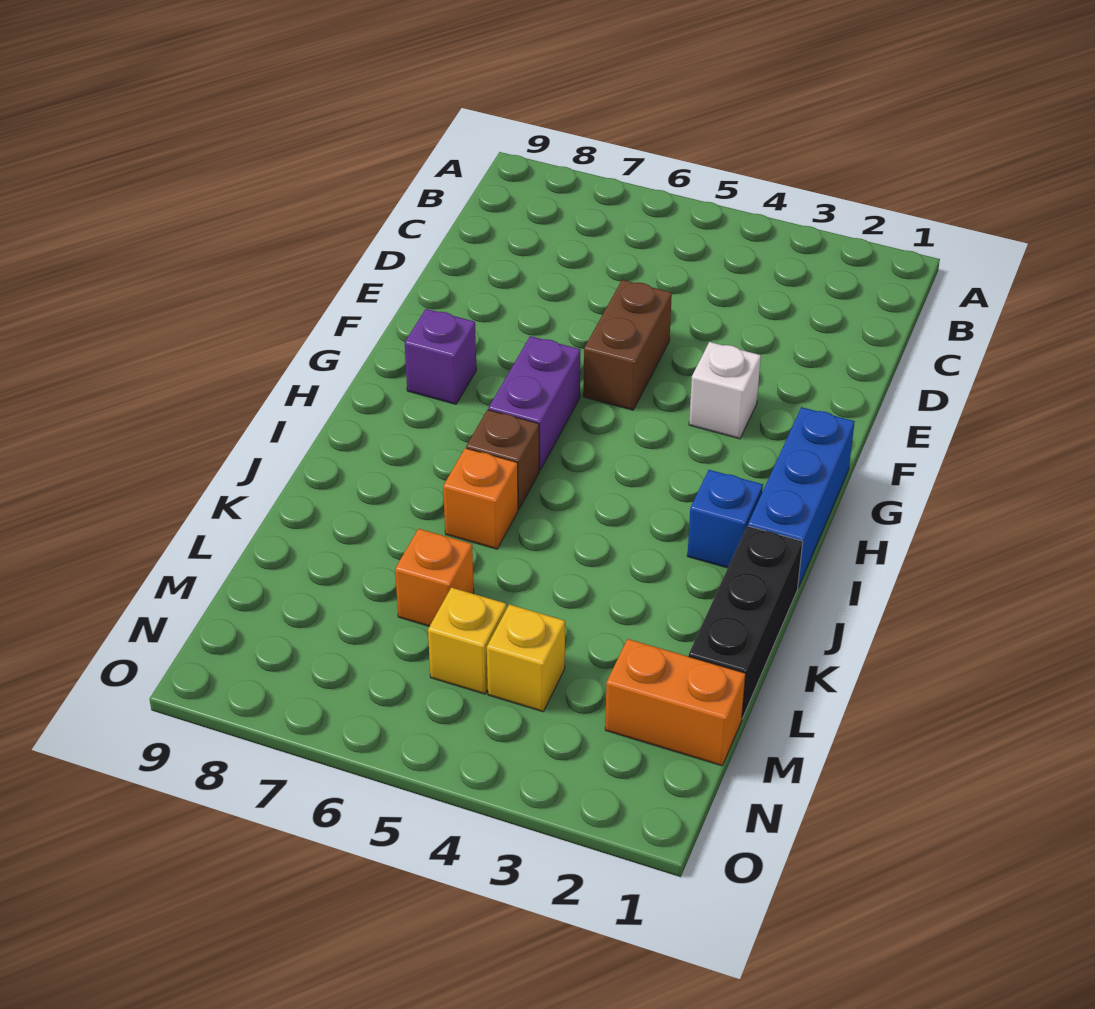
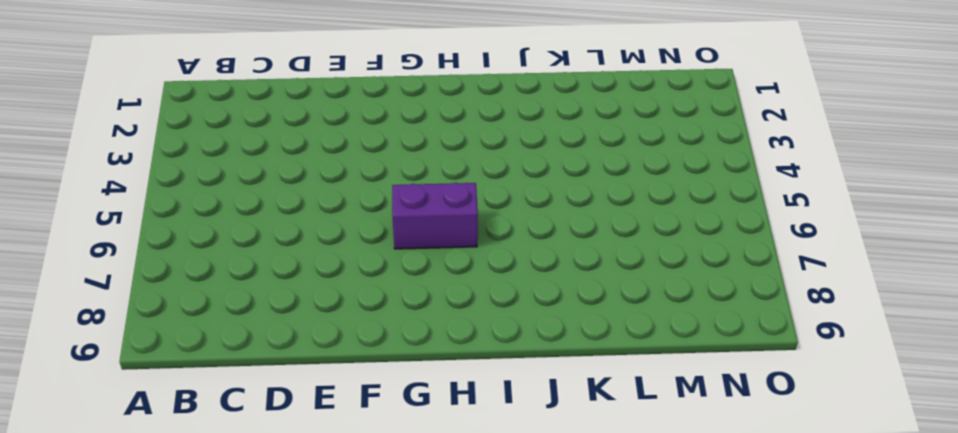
none -> brown 1x2 brick [583,280,672,410]
none -> white 1x1 brick [689,342,761,439]
none -> blue 1x3 brick [748,407,855,587]

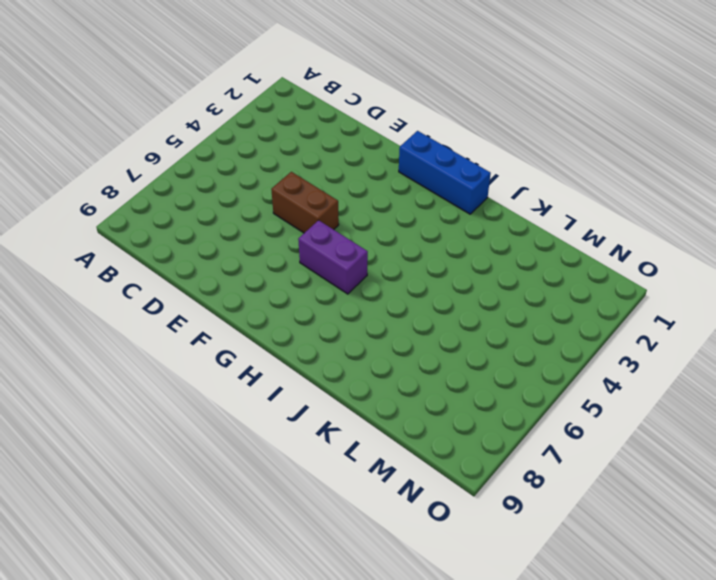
none -> white 1x1 brick [689,342,761,439]
none -> purple 1x1 brick [405,309,476,404]
none -> blue 1x1 brick [687,470,763,568]

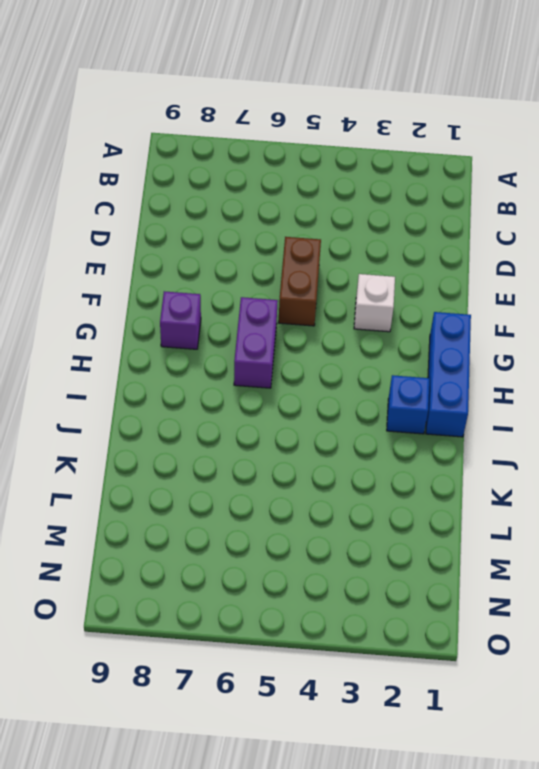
none -> brown 1x1 brick [466,410,539,509]
none -> black 1x3 brick [689,526,803,719]
none -> orange 1x1 brick [443,448,518,549]

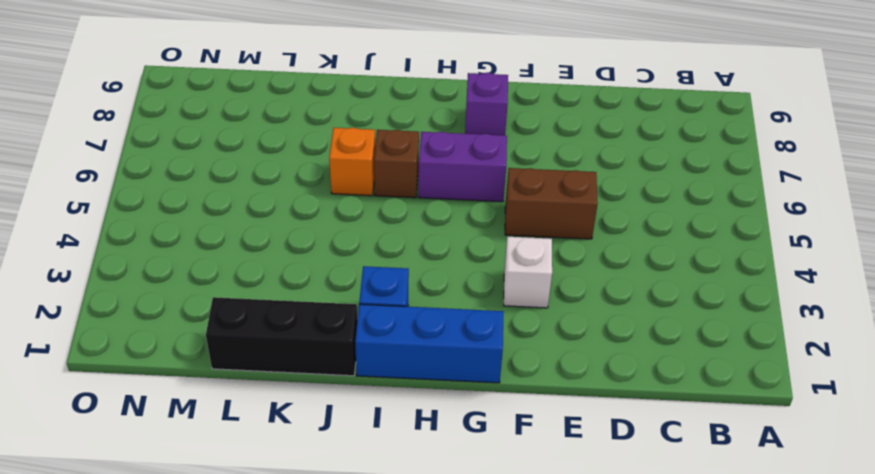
none -> orange 1x1 brick [395,529,474,626]
none -> orange 1x2 brick [605,639,746,766]
none -> yellow 1x1 brick [487,604,565,712]

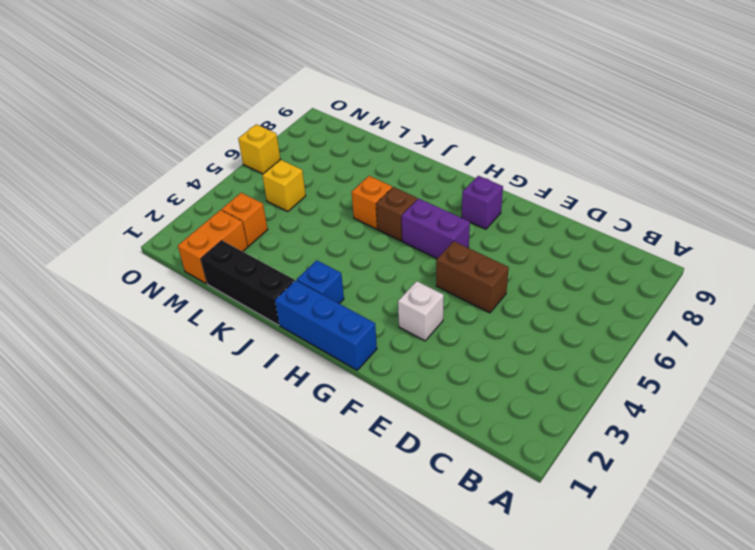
orange 1x1 brick [222,193,268,246] -> orange 1x1 brick moved to [395,529,474,626]
yellow 1x1 brick [238,124,281,174] -> yellow 1x1 brick moved to [487,604,565,712]

